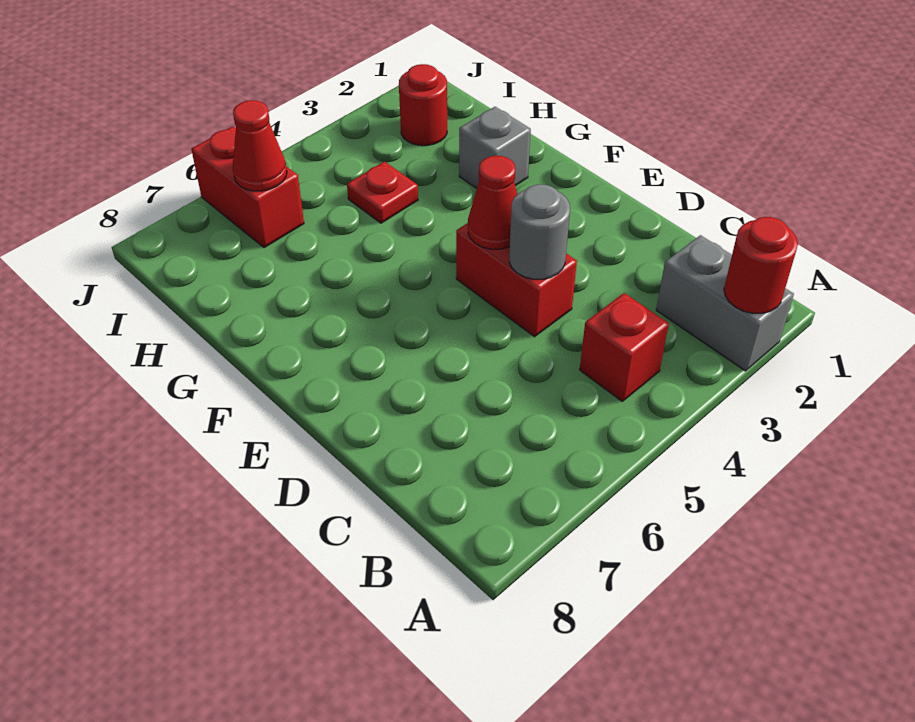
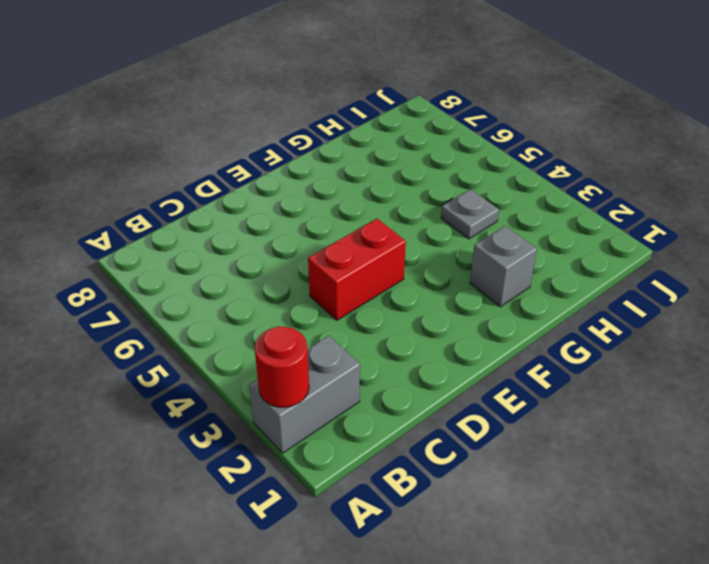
grey 1x1 plate [441,189,499,239] -> red 1x1 plate [347,161,418,223]
none -> red 1x1 brick [580,293,669,401]
none -> red 1x1 round brick [399,64,447,146]

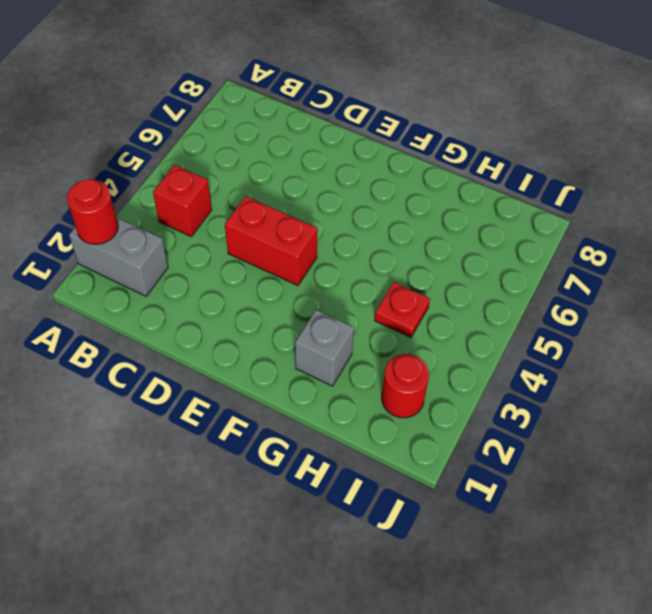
none -> red 1x2 brick [191,126,304,248]
none -> grey 1x1 round brick [509,184,570,279]

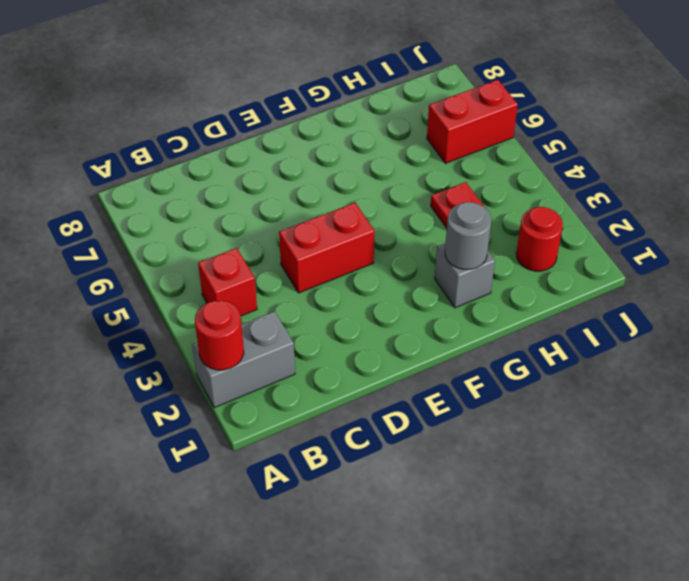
grey 1x1 round brick [445,202,491,269] -> grey 1x1 round brick moved to [509,184,570,279]
none -> red 1x1 cone [468,156,517,249]
none -> red 1x1 cone [233,100,287,191]

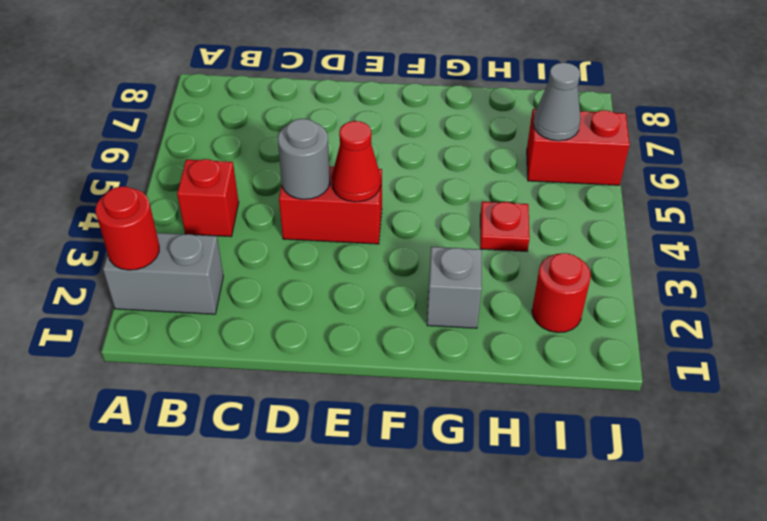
grey 1x1 cone [533,63,581,141] -> red 1x1 cone [233,100,287,191]

